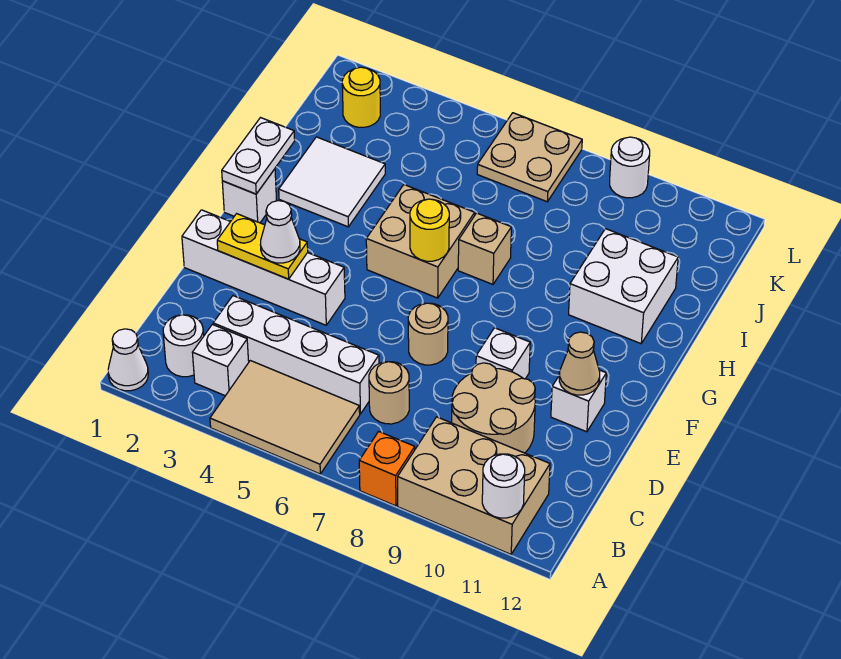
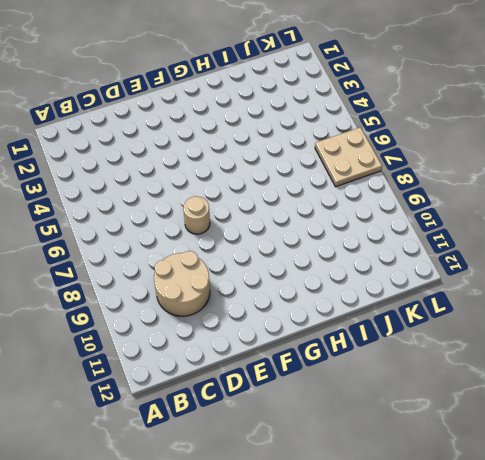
none -> white 1x1 cone [108,329,148,391]
none -> tan 2x3 tile [210,361,360,474]
none -> orange 1x1 brick [359,431,415,506]

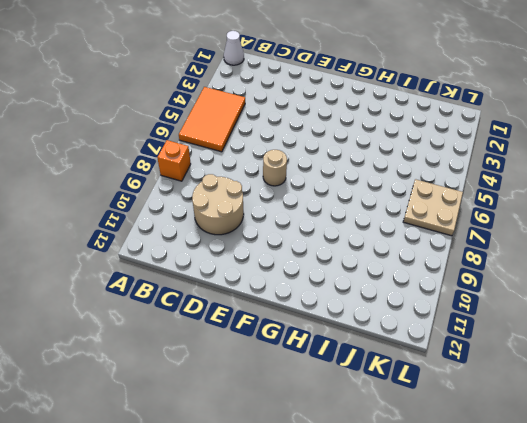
orange 2x3 tile [179,87,245,152] -> tan 2x3 tile [210,361,360,474]
none -> tan 2x3 brick [398,417,550,554]
none -> white 1x1 round brick [163,315,204,377]
none -> white 1x1 brick [192,324,249,396]

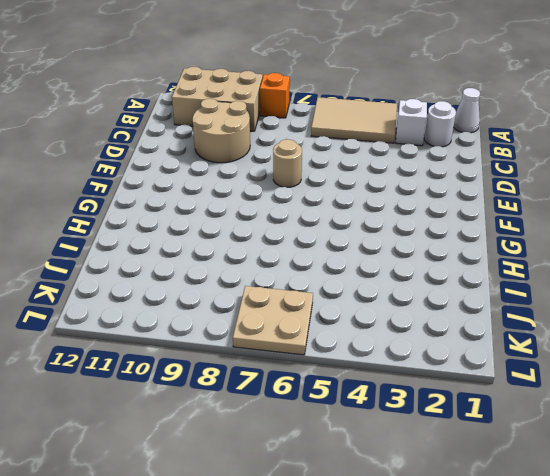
none -> white 1x4 brick [213,296,379,414]
none -> tan 1x1 round brick [369,362,409,424]
none -> white 1x4 brick [182,210,345,325]

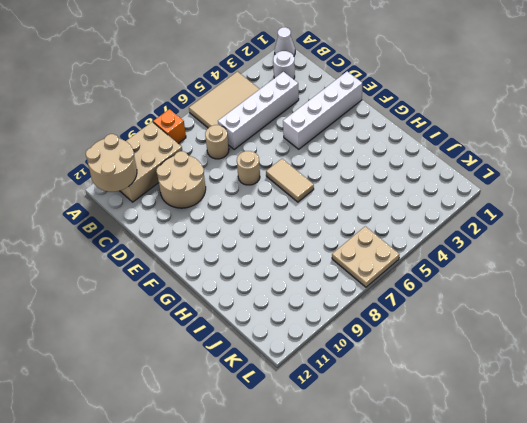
tan 2x2 round brick [86,134,137,192] -> white 1x1 round brick [482,454,525,518]
tan 1x2 tile [266,159,314,202] -> tan 2x2 brick [366,185,475,298]
none -> white 1x1 brick [192,324,249,396]
none -> white 1x1 brick [476,328,530,379]
none -> white 1x1 brick [551,370,606,432]

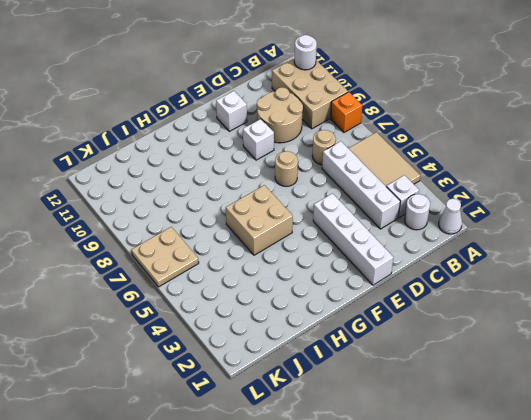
none -> white 1x1 brick [222,169,277,223]
none -> white 2x2 tile [279,137,385,227]
none -> tan 1x1 brick [458,213,511,284]

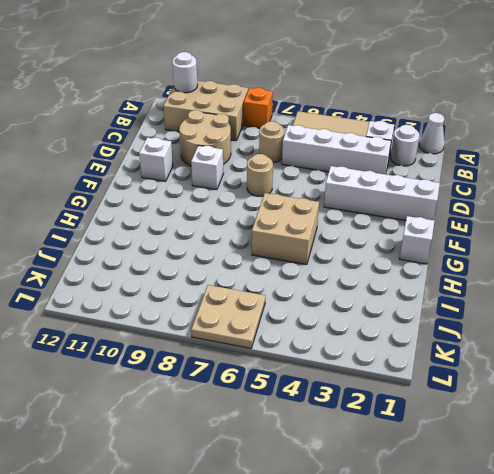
none -> white 2x2 tile [279,137,385,227]
none -> tan 1x1 brick [458,213,511,284]
none -> white 2x2 brick [569,229,678,344]

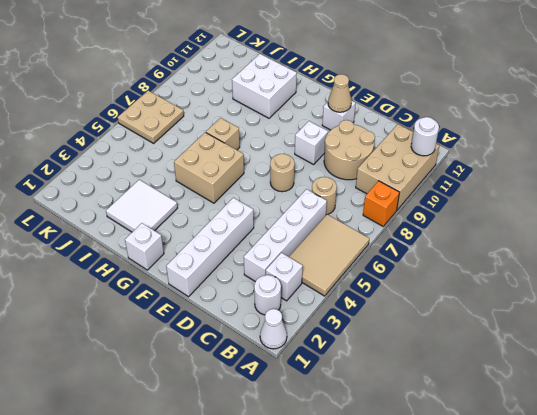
none -> yellow 1x1 round brick [342,67,380,127]
none -> white 1x1 round brick [610,137,650,198]
none -> yellow 1x2 plate [217,214,308,279]

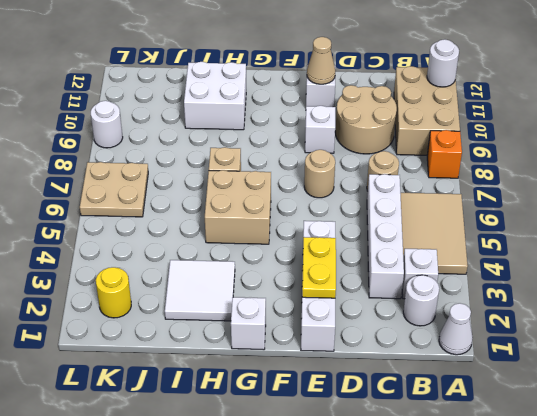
none -> white 1x2 plate [222,118,295,194]
none -> yellow 1x1 round brick [410,199,449,261]
none -> white 1x1 cone [260,201,300,263]

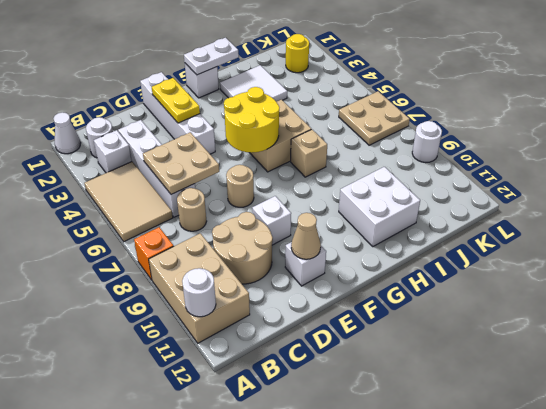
tan 2x2 plate [143,132,219,195] -> none
yellow 2x2 round brick [224,87,279,153] -> yellow 1x1 round brick [410,199,449,261]
none -> white 1x1 cone [260,201,300,263]

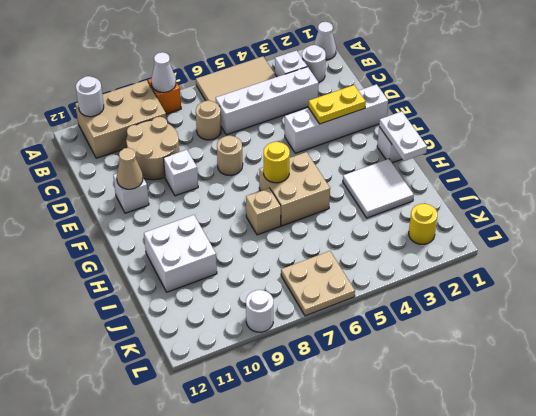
white 1x1 cone [151,52,176,92] -> white 1x1 cone moved to [260,201,300,263]

